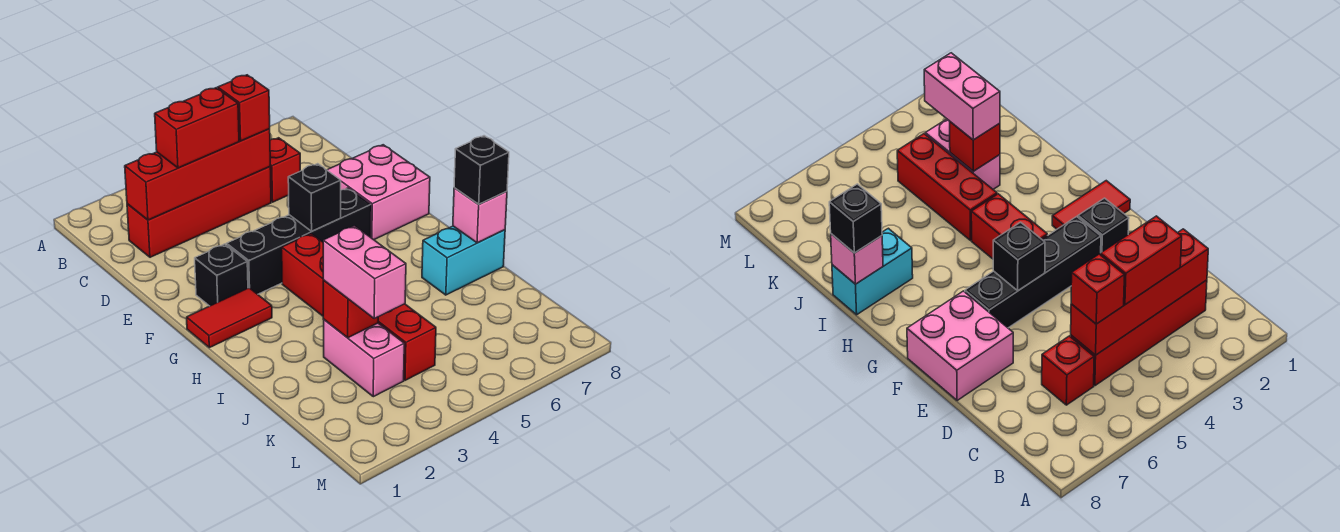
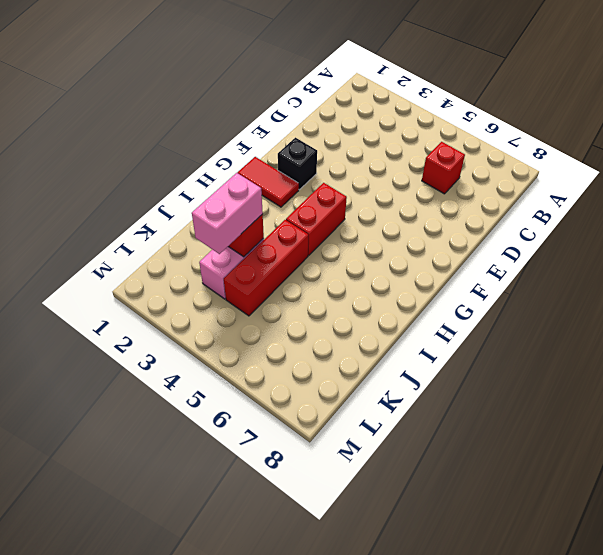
none -> red 1x4 brick [127,167,271,257]
none -> pink 2x2 brick [327,145,430,240]
none -> black 1x4 brick [227,188,371,294]

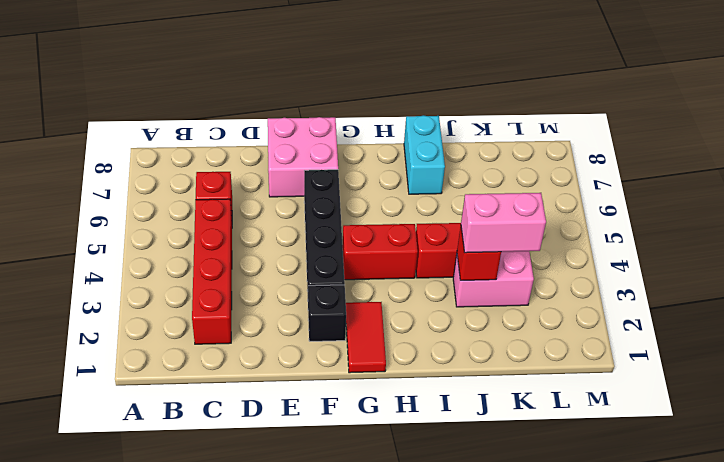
none -> red 1x4 brick [125,129,270,220]
none -> black 1x1 brick [288,164,341,231]
none -> pink 1x1 brick [453,188,507,243]

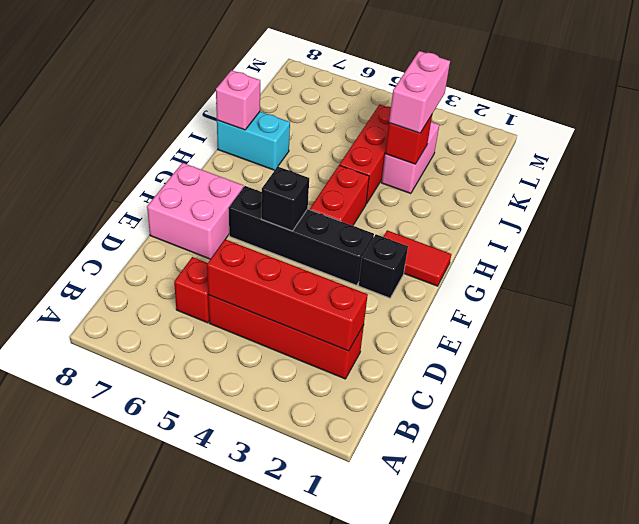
none -> red 1x2 brick [155,88,239,168]
none -> red 1x1 brick [218,75,270,141]
none -> black 1x1 brick [454,136,509,204]

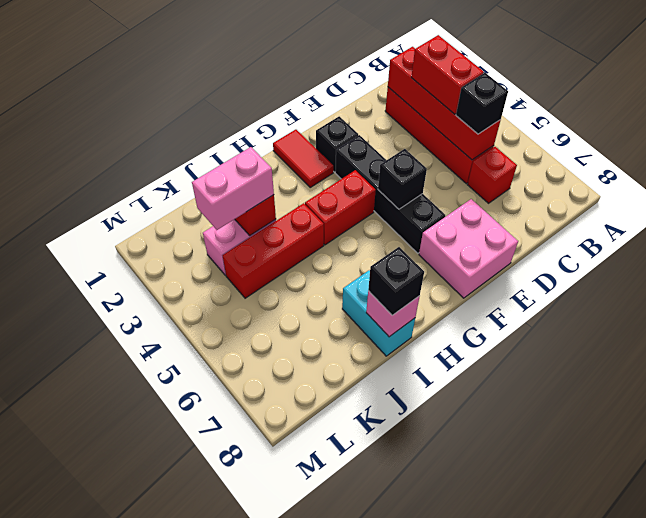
black 1x1 brick [456,73,508,134] -> red 1x1 brick [218,75,270,141]

